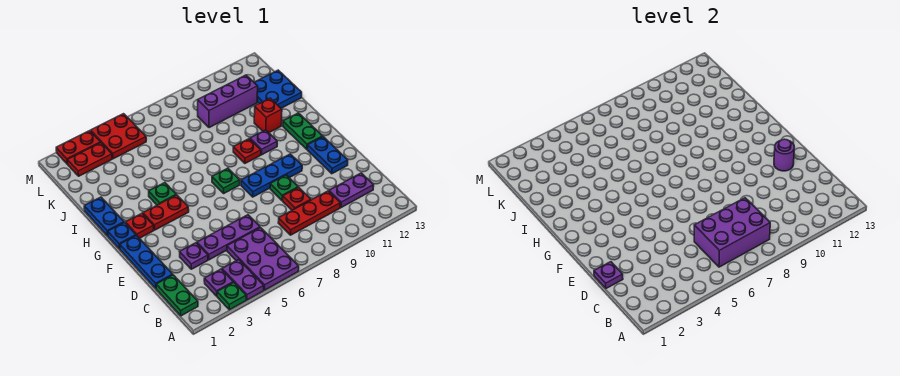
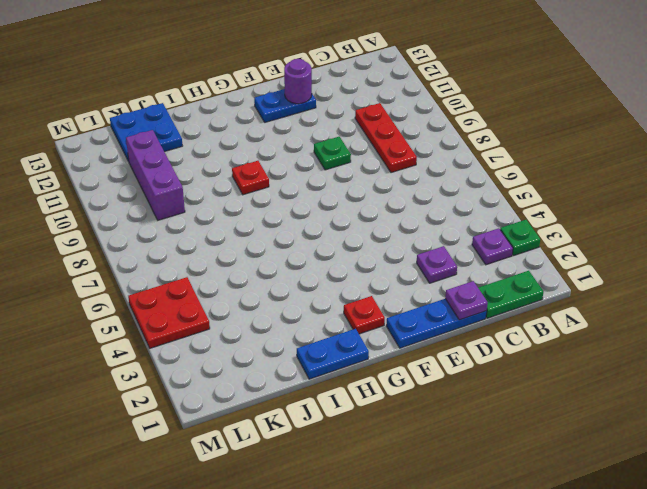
none -> purple 1x2 plate [222,259,264,300]
none -> purple 2x3 plate [227,228,299,290]
none -> purple 1x2 plate [329,173,374,208]
none -> purple 1x3 plate [197,215,260,260]

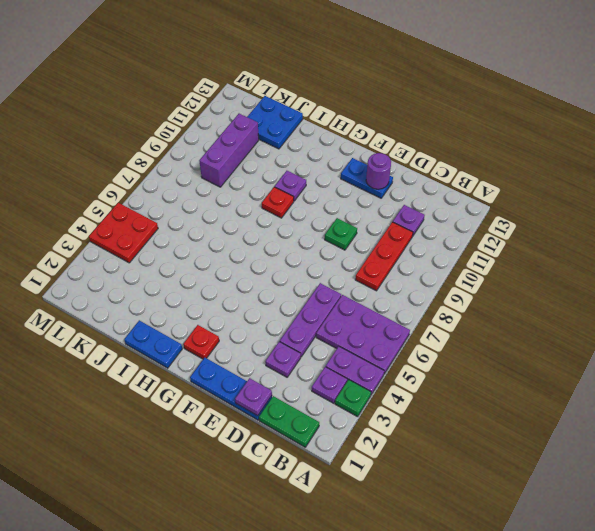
purple 1x1 plate [393,205,425,236] -> purple 1x2 plate [329,173,374,208]
none -> red 1x1 plate [283,187,311,210]
none -> blue 1x3 plate [241,154,302,197]
none -> blue 1x1 plate [108,223,136,249]
none -> red 1x2 plate [143,195,189,230]

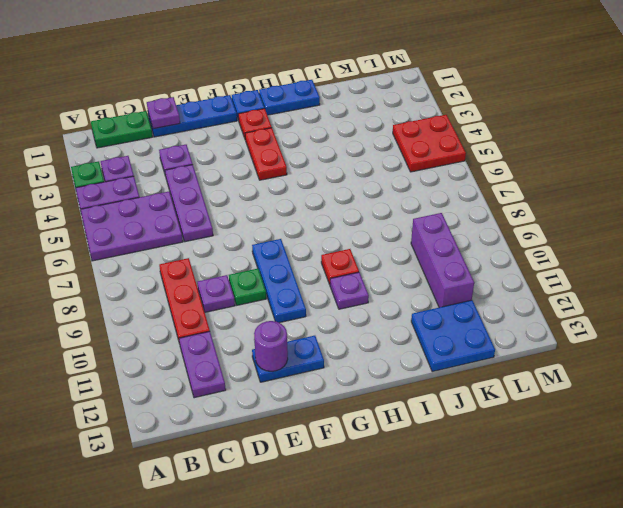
purple 1x1 plate [197,275,235,312] -> red 1x1 plate [283,187,311,210]
none -> green 1x1 plate [212,168,240,193]
none -> green 1x2 plate [283,113,323,149]
none -> green 1x1 plate [149,183,176,205]
none -> red 1x1 brick [254,98,282,133]

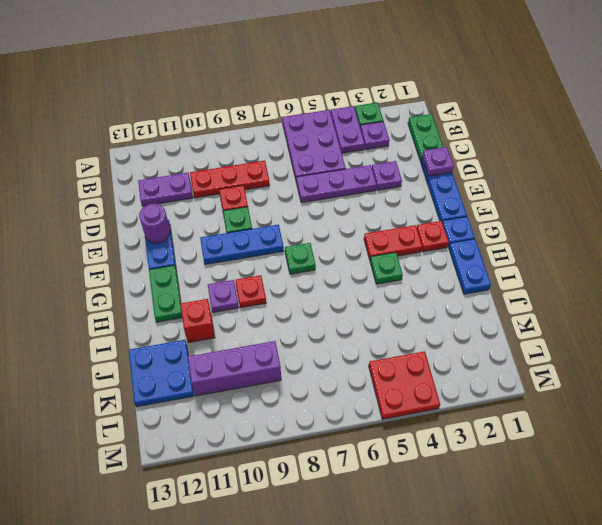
none -> red 1x2 plate [68,143,112,176]
none -> red 1x2 plate [56,131,101,164]
none -> purple 2x3 brick [694,198,770,267]

